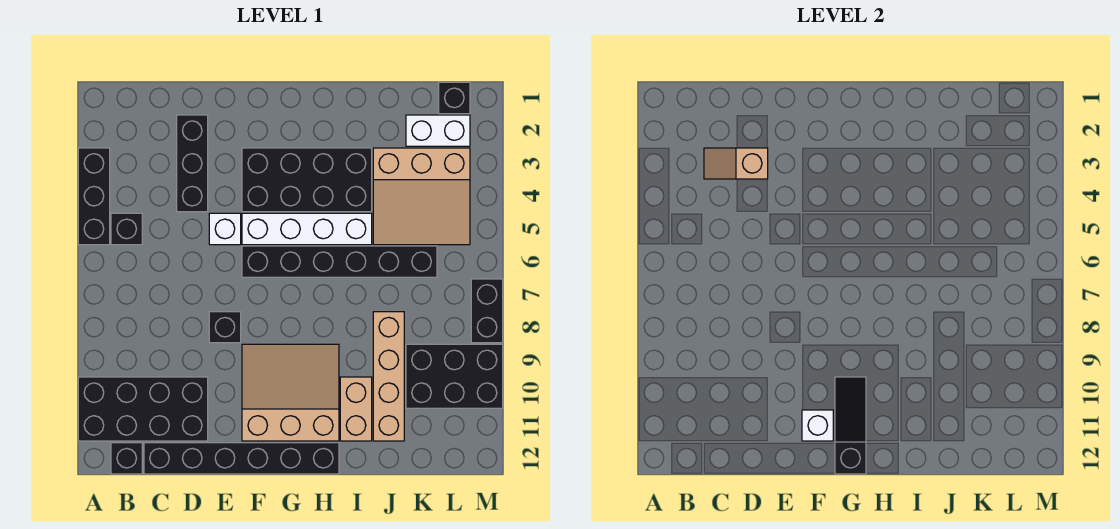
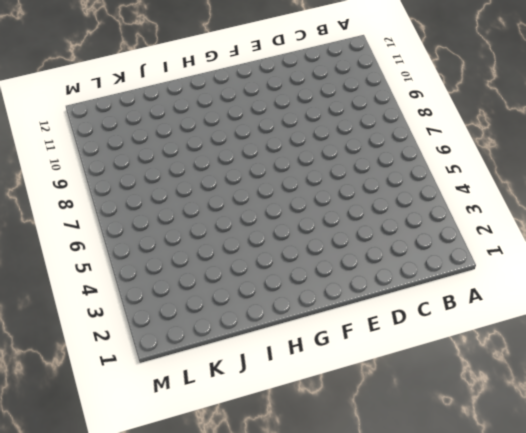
none -> black 1x3 brick [78,148,110,245]
none -> black 2x4 brick [78,377,208,441]
none -> black 1x1 brick [111,213,142,245]

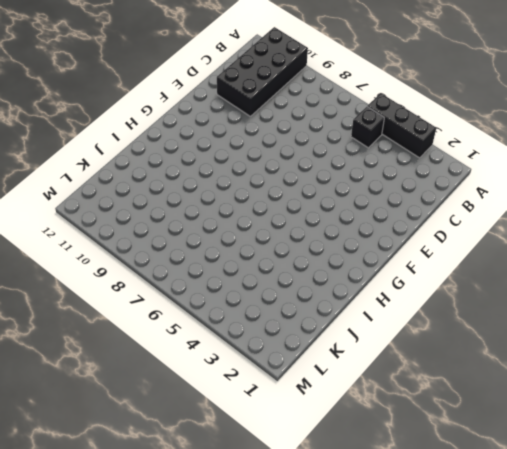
none -> black 1x1 brick [111,443,142,474]
none -> black 1x6 brick [144,443,339,474]
none -> black 1x3 brick [177,115,208,212]

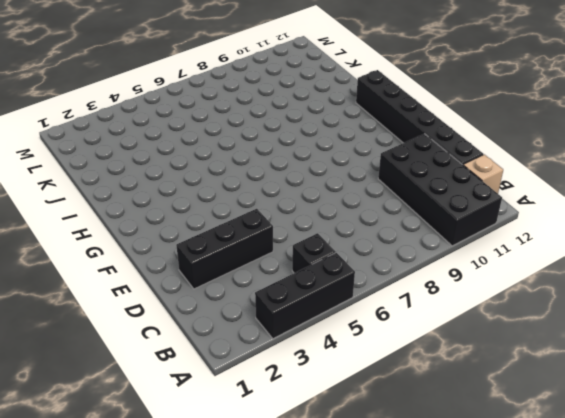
tan 1x1 brick [463,154,503,193] -> black 1x1 brick [111,443,142,474]
none -> white 1x1 brick [209,213,241,245]
none -> black 1x1 brick [209,312,241,343]
none -> black 2x4 brick [242,148,372,212]

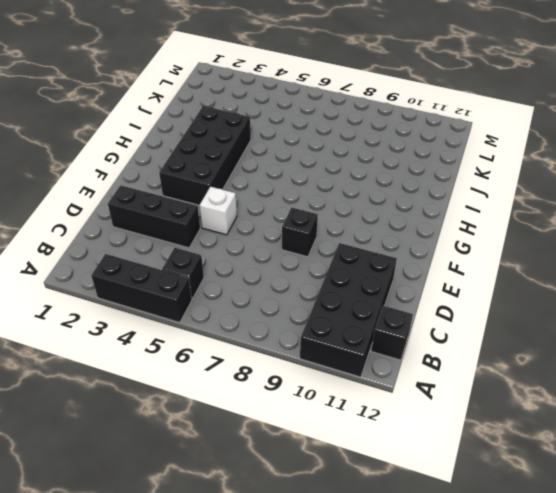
none -> black 1x6 brick [144,443,339,474]
none -> white 1x4 brick [242,213,372,245]
none -> black 1x6 brick [242,246,437,277]

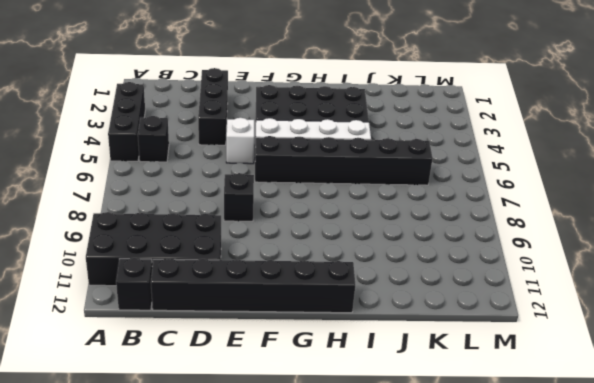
none -> tan 3x3 slope [242,344,339,441]
none -> tan 1x2 brick [340,377,372,441]
none -> tan 3x3 slope [373,148,470,245]

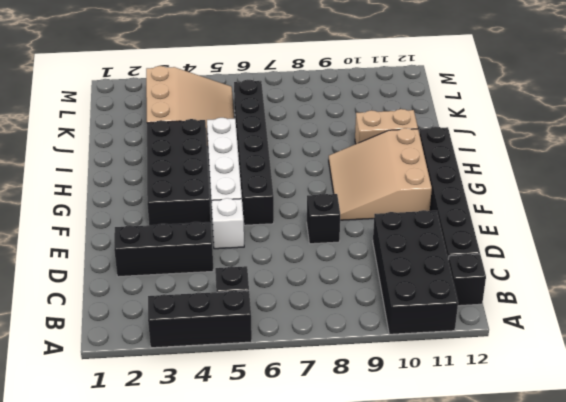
none -> tan 1x4 brick [373,312,404,441]
none -> white 1x2 brick [406,115,470,146]
none -> black 2x3 brick [406,344,503,408]

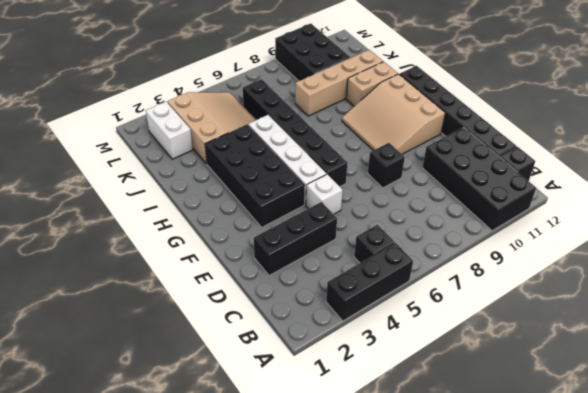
none -> black 1x1 brick [439,82,470,114]
none -> black 1x2 brick [471,279,503,343]
none -> tan 1x2 slope [704,148,768,179]

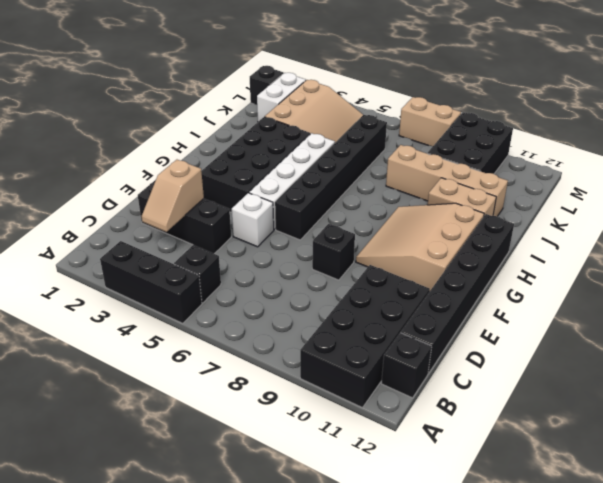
tan 1x2 brick [399,97,461,146] -> black 1x2 brick [471,279,503,343]
none -> white 1x1 brick [802,410,833,441]
none -> black 1x3 slope [835,377,866,474]

